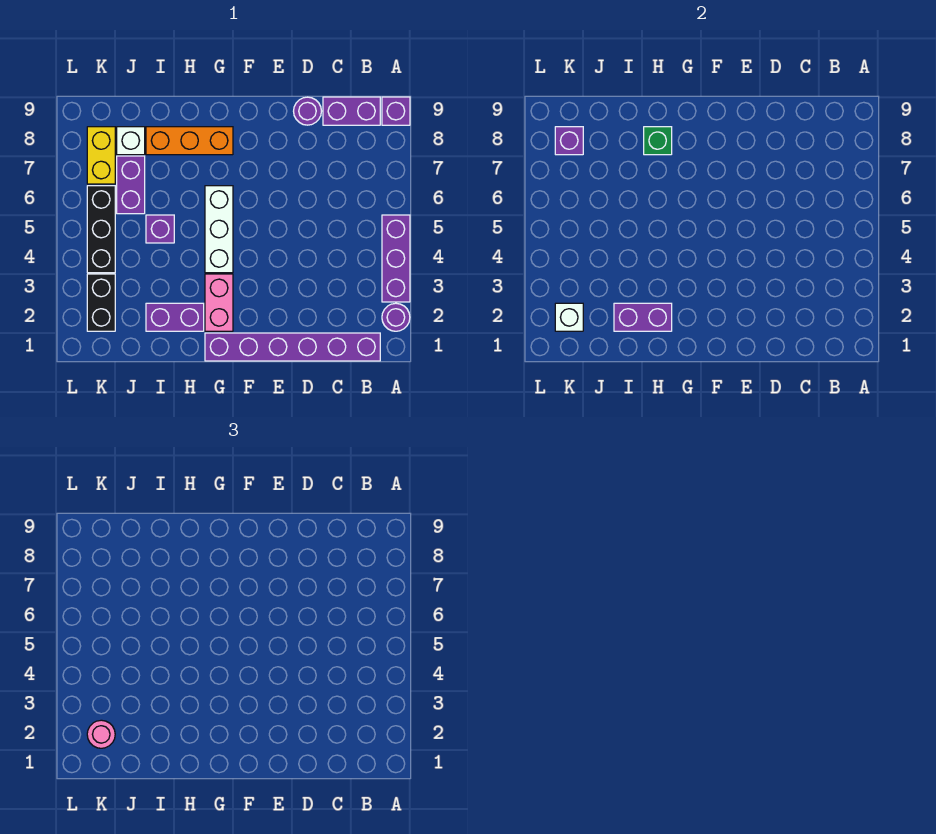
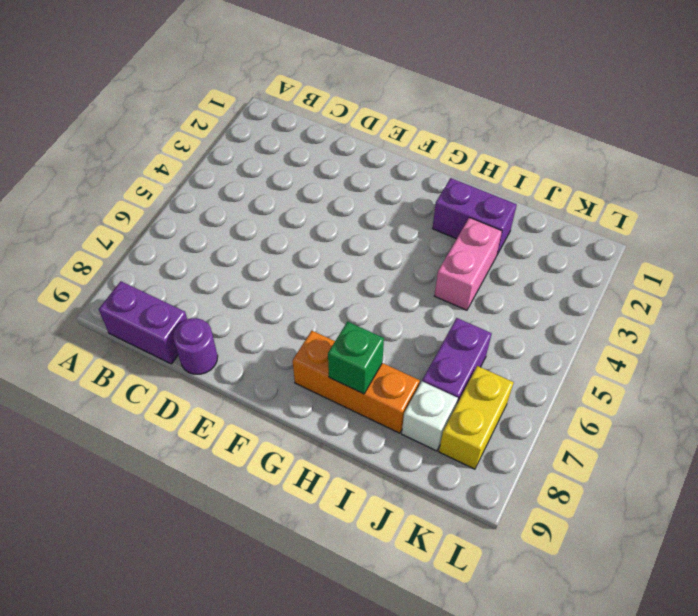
pink 1x2 brick [434,218,502,310] -> pink 1x2 brick moved to [205,274,233,331]
none -> purple 1x1 round brick [382,303,410,331]
none -> purple 1x3 brick [382,215,410,302]
none -> purple 1x1 brick [382,97,410,125]

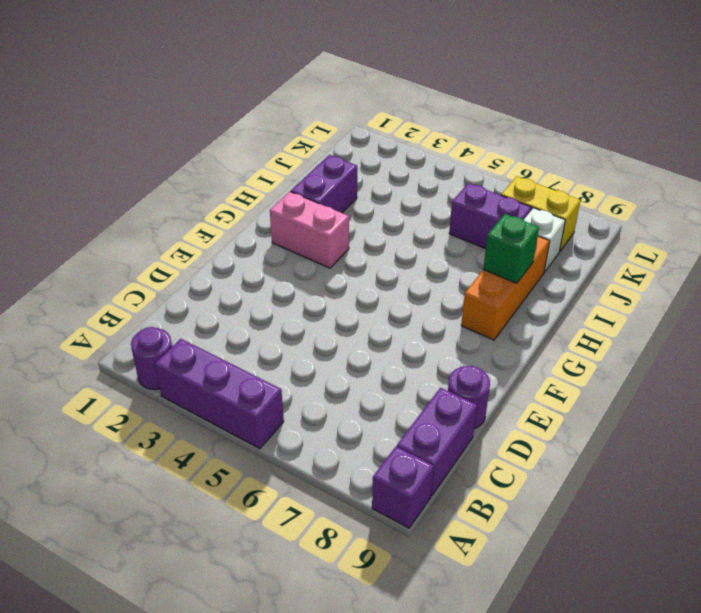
none -> purple 1x6 brick [205,333,380,361]
none -> white 1x3 brick [205,186,233,273]
none -> purple 1x1 brick [146,215,174,243]

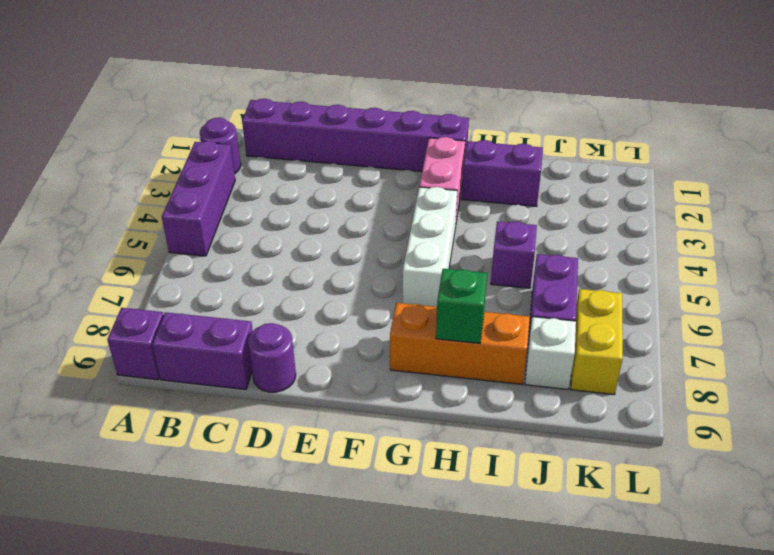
none -> black 1x2 brick [87,274,115,331]
none -> black 1x3 brick [87,186,115,273]
none -> purple 1x2 brick [614,303,672,331]

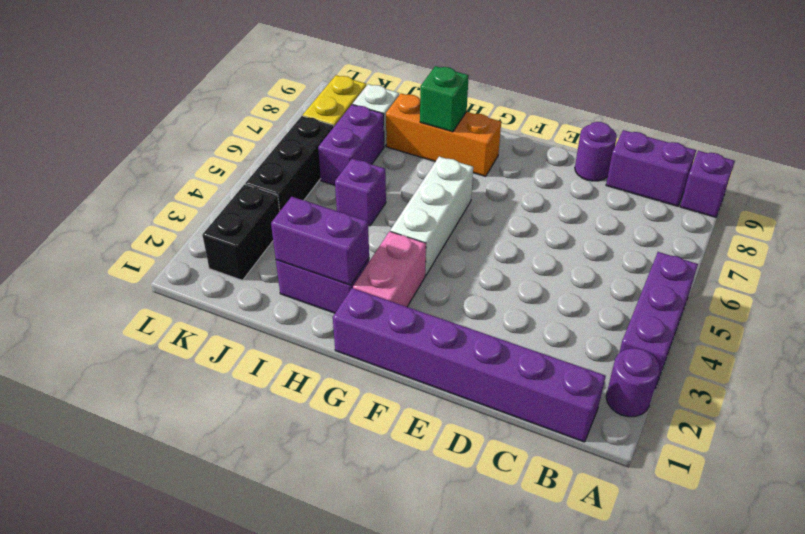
none -> white 1x1 brick [555,303,583,331]
none -> purple 1x1 brick [555,127,583,155]
none -> pink 1x1 round brick [87,720,115,748]

